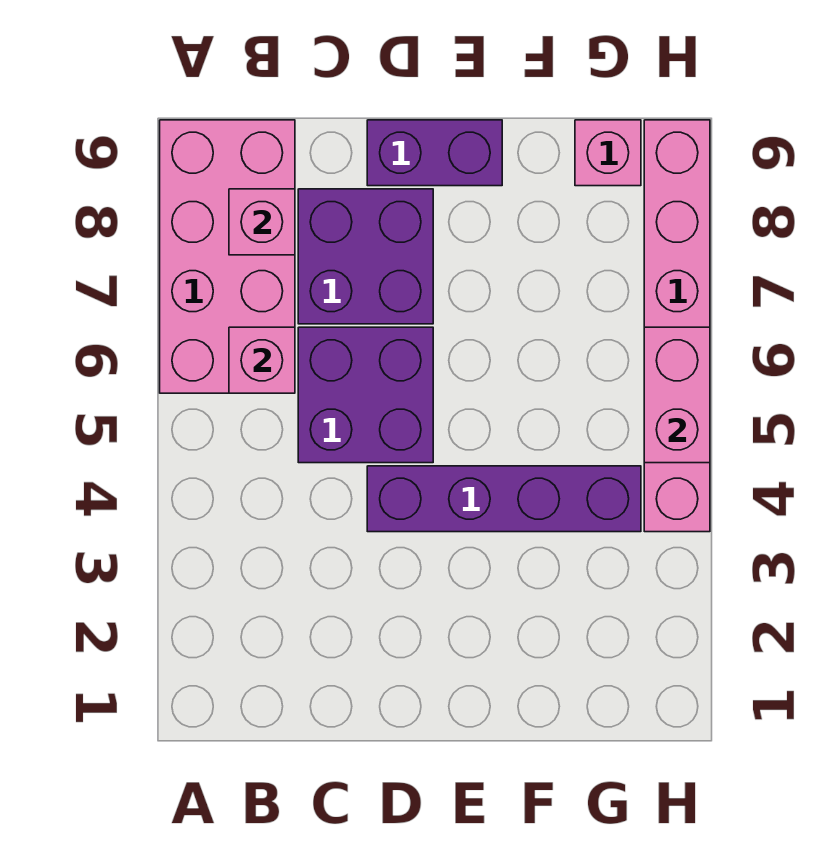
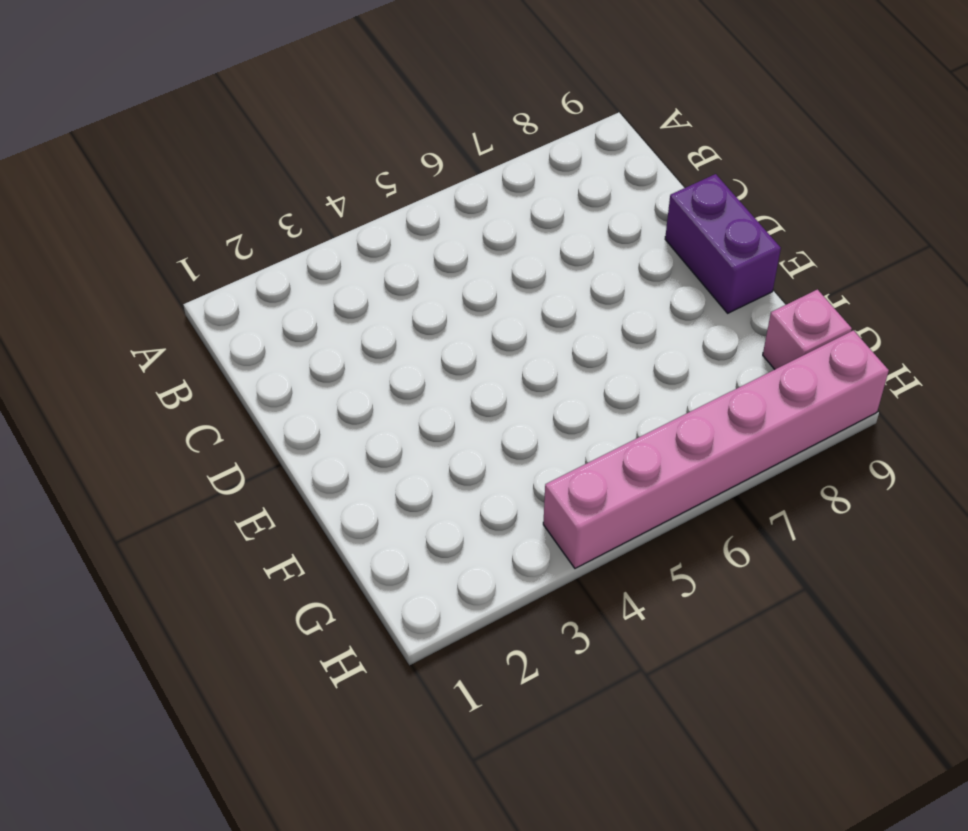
none -> pink 2x4 brick [160,120,295,393]
none -> purple 2x2 brick [298,327,433,463]

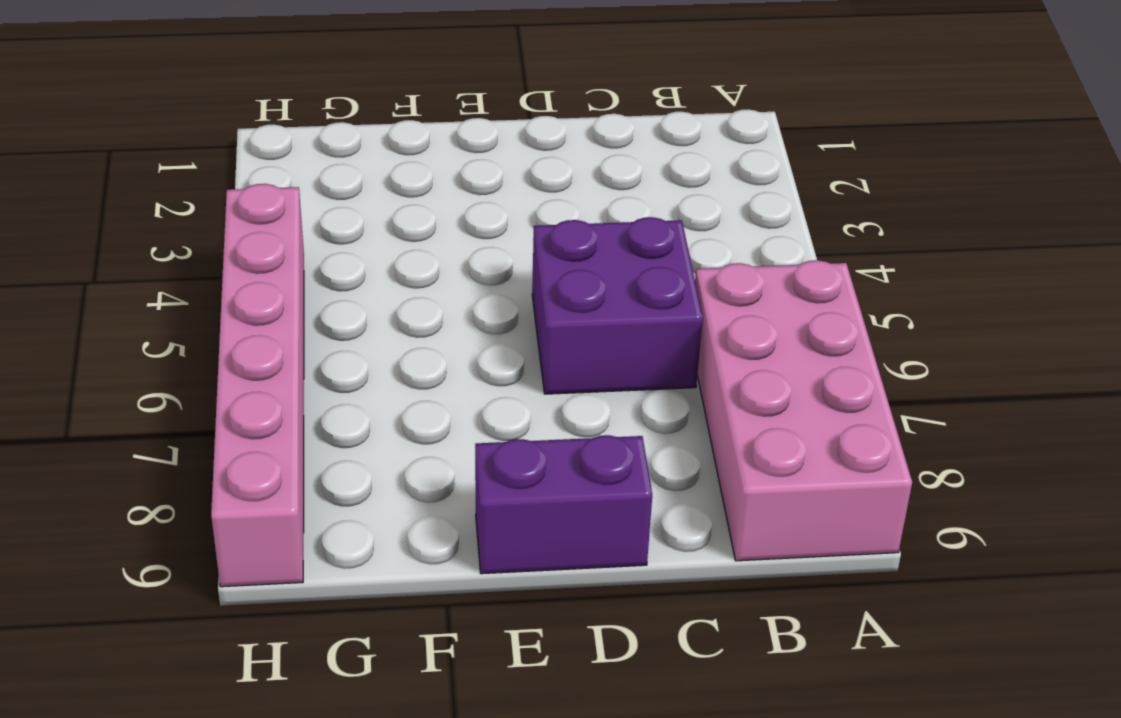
none -> purple 2x2 brick [298,189,433,324]
none -> purple 1x4 brick [367,466,641,532]

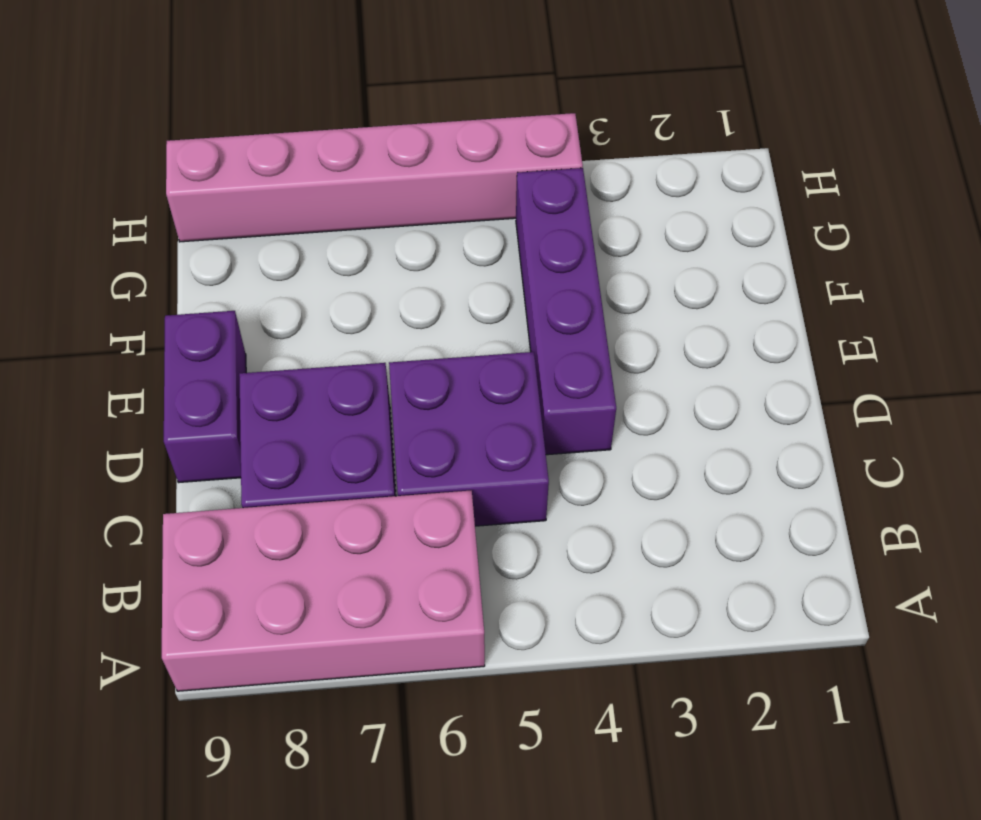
none -> pink 1x1 brick [575,120,641,186]
none -> pink 1x1 brick [229,327,295,393]

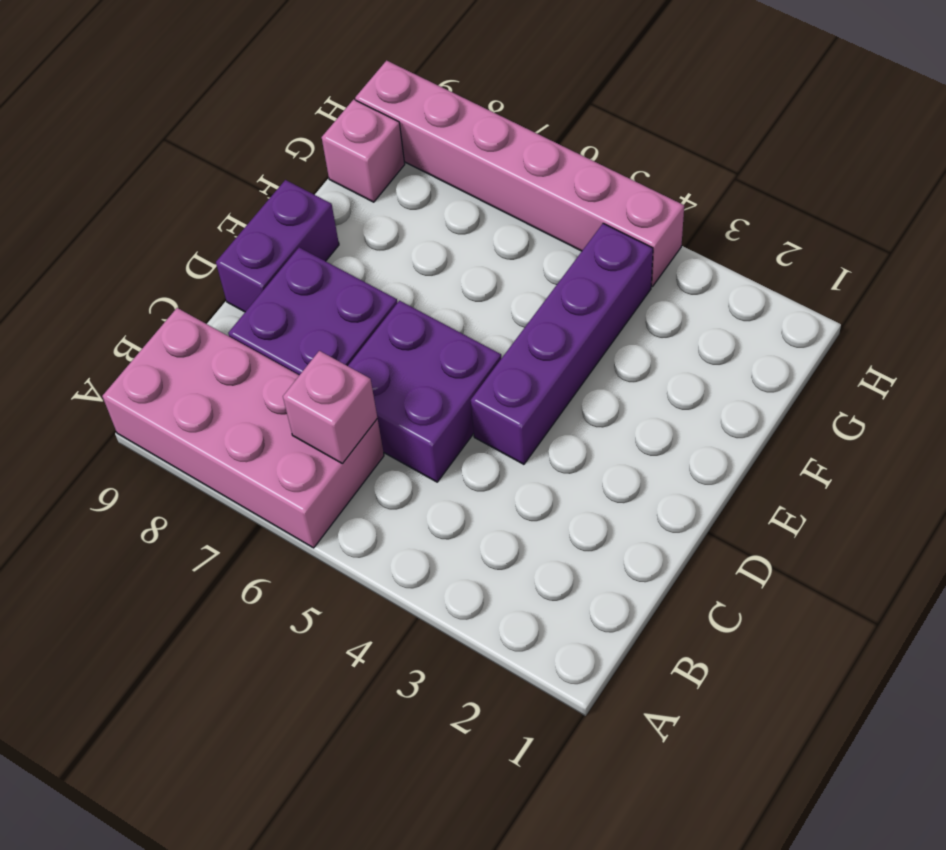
none -> pink 1x1 brick [229,189,295,255]
none -> pink 1x2 brick [644,327,710,463]

